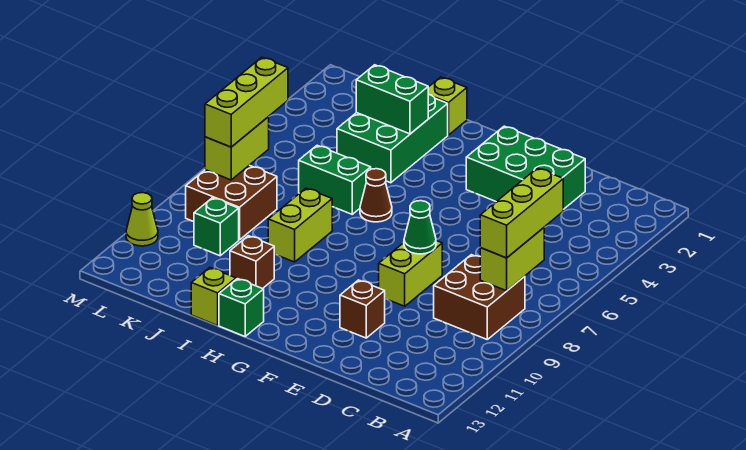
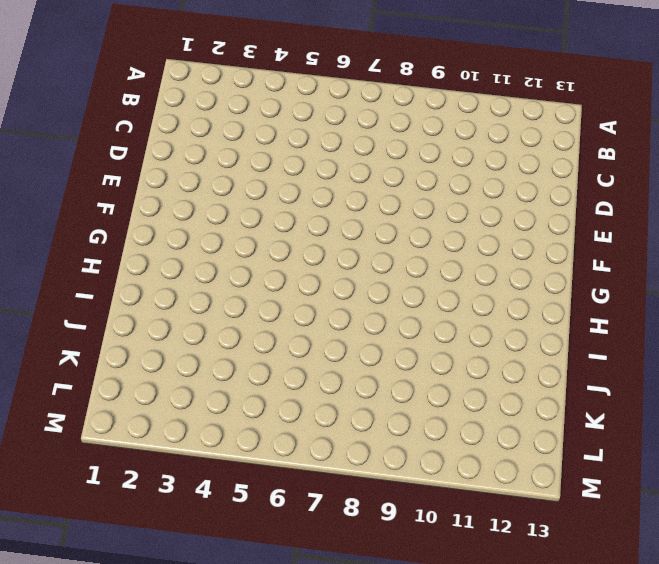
none -> brown 2x2 brick [434,255,525,339]
none -> green 2x3 brick [466,126,585,209]
none -> lime 1x2 brick [379,241,442,306]

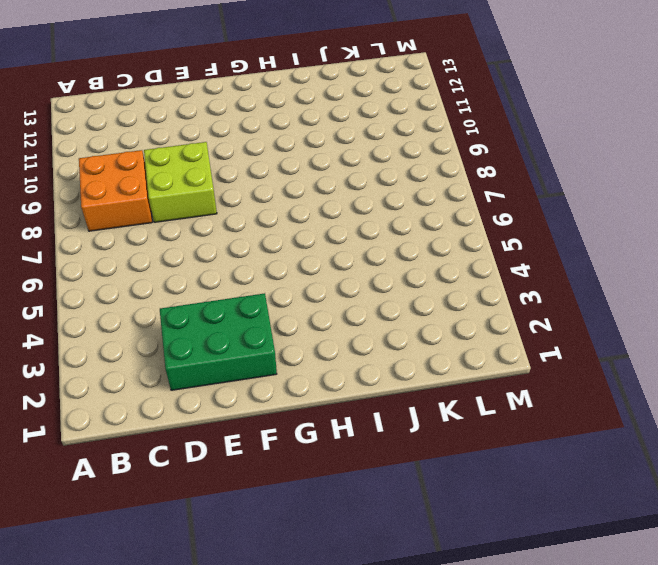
orange 2x2 brick [79,150,152,231] -> brown 2x2 brick [434,255,525,339]
lime 2x2 brick [144,142,217,222] -> lime 1x2 brick [379,241,442,306]
none -> brown 1x1 brick [340,280,385,338]
none -> brown 1x1 cone [360,169,392,222]
none -> green 1x1 brick [219,279,264,336]

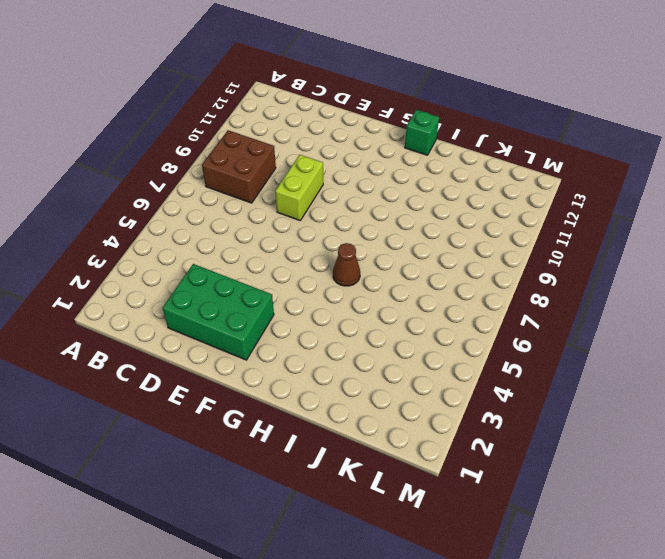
none -> brown 1x1 brick [340,280,385,338]
none -> lime 1x1 brick [428,77,467,135]
none -> green 2x3 brick [337,95,448,183]

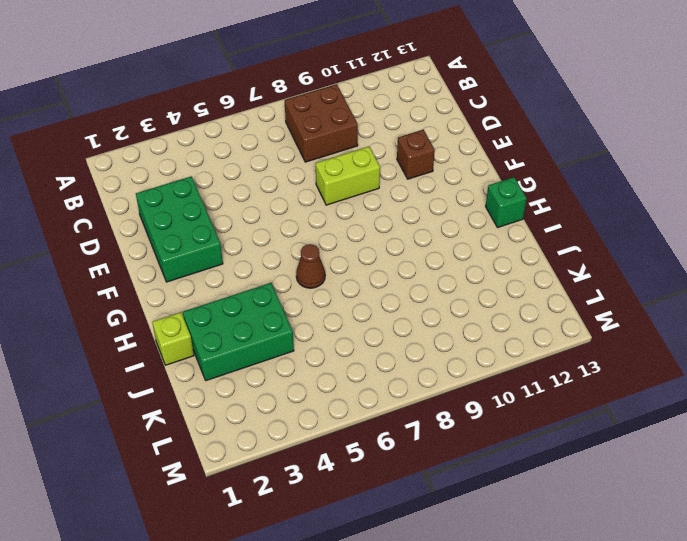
none -> green 1x2 brick [299,145,371,214]
none -> lime 1x2 brick [268,188,332,262]
none -> brown 1x1 brick [230,236,274,289]

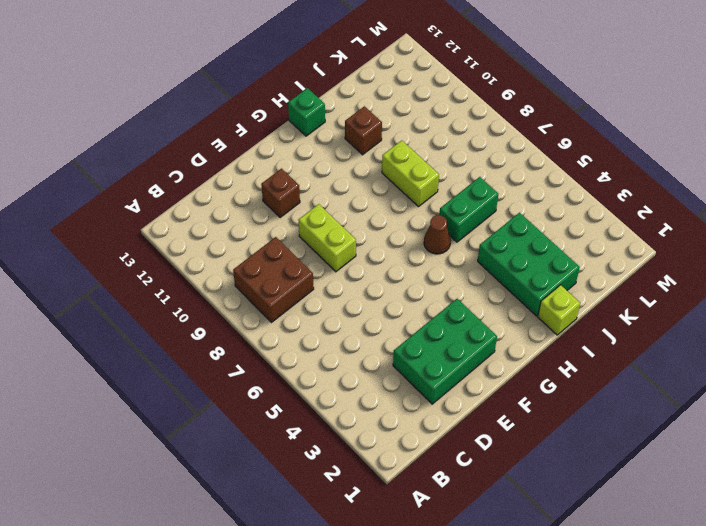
none -> lime 1x1 brick [191,268,236,325]
none -> brown 2x2 brick [186,165,277,240]
none -> green 1x1 brick [194,198,239,256]

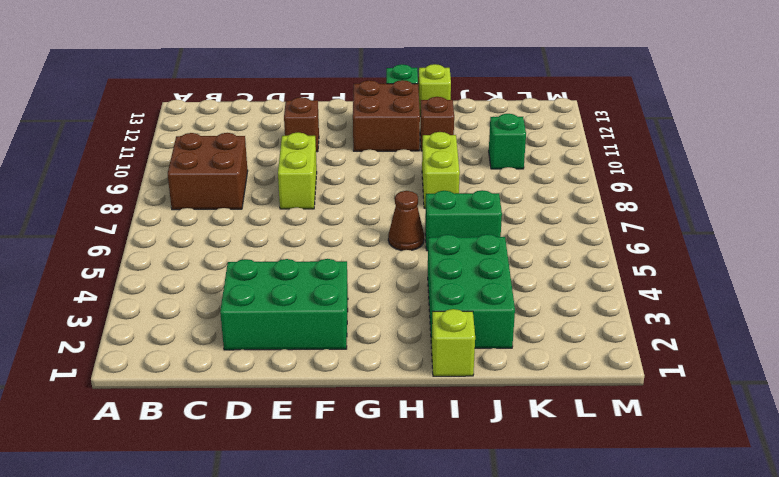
brown 2x2 brick [353,80,420,151] -> brown 2x2 brick moved to [186,165,277,240]
none -> lime 1x1 cone [126,193,158,246]
none -> lime 1x2 brick [480,228,544,291]
none -> green 1x1 cone [404,201,436,254]

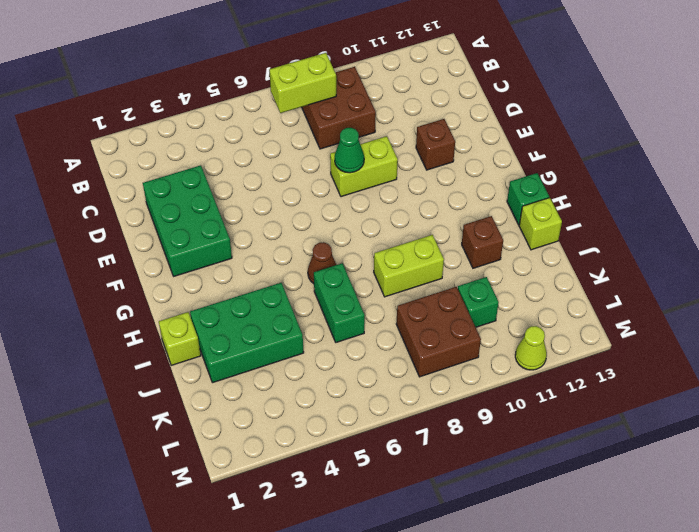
none -> green 1x2 brick [356,65,428,134]
none -> lime 1x2 brick [205,117,269,180]
none -> lime 1x3 brick [480,168,563,258]

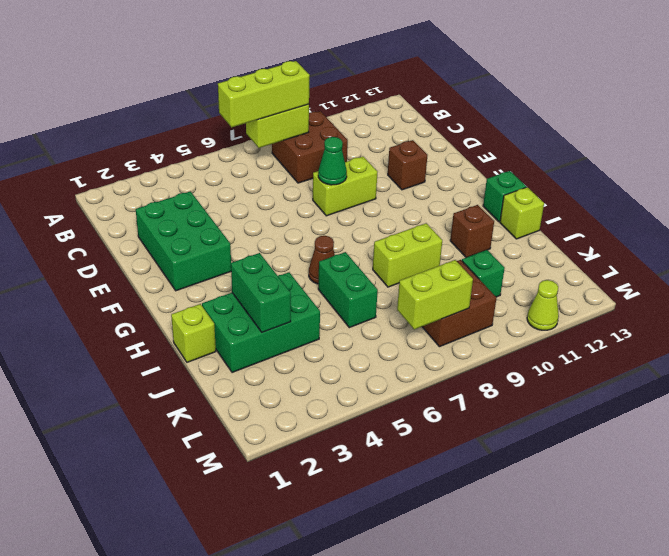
none -> lime 1x3 brick [205,57,288,147]

